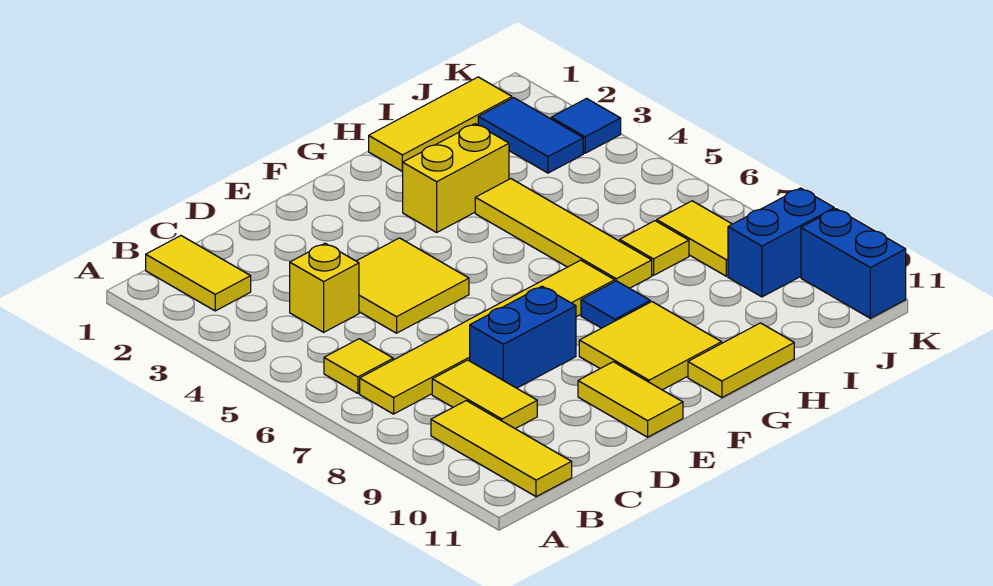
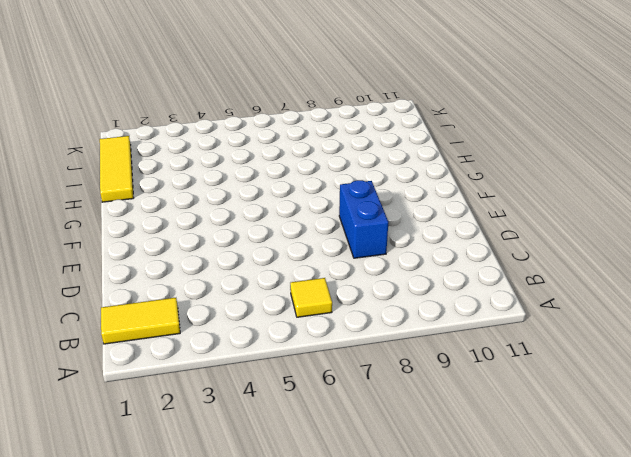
none -> yellow 1x6 tile [360,260,615,414]
none -> yellow 1x3 tile [431,401,572,497]
none -> yellow 1x1 brick [290,243,359,332]

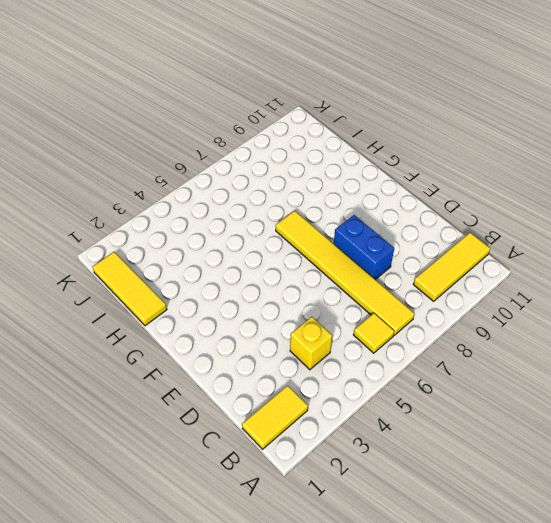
none -> yellow 1x2 tile [432,360,537,429]
none -> yellow 2x2 tile [357,238,469,333]
none -> yellow 1x2 tile [578,362,683,437]

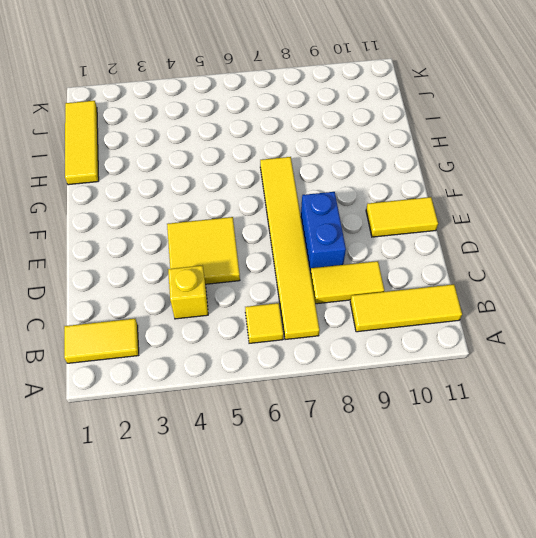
none -> yellow 2x2 tile [579,302,722,390]
none -> yellow 1x2 brick [402,124,509,232]
none -> blue 1x1 tile [581,281,650,328]

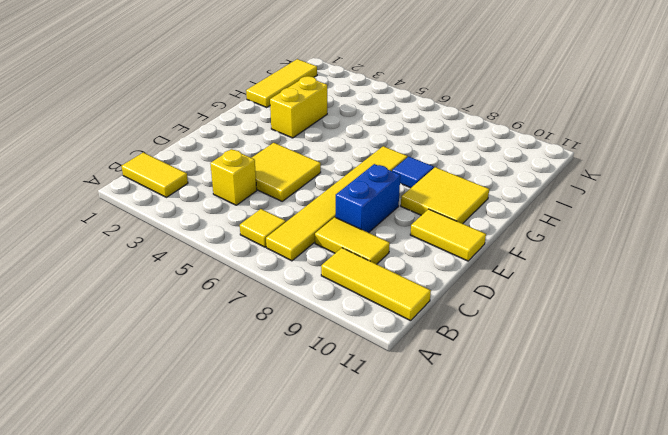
none -> yellow 1x2 tile [688,323,794,398]
none -> yellow 1x4 tile [475,179,652,288]
none -> yellow 1x1 tile [620,221,689,275]

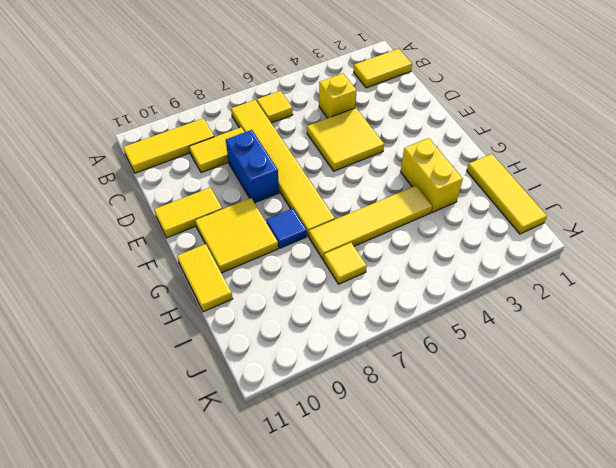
none -> blue 1x2 tile [478,98,583,173]
none -> yellow 1x2 tile [657,201,732,276]
none -> blue 1x2 brick [728,188,834,297]

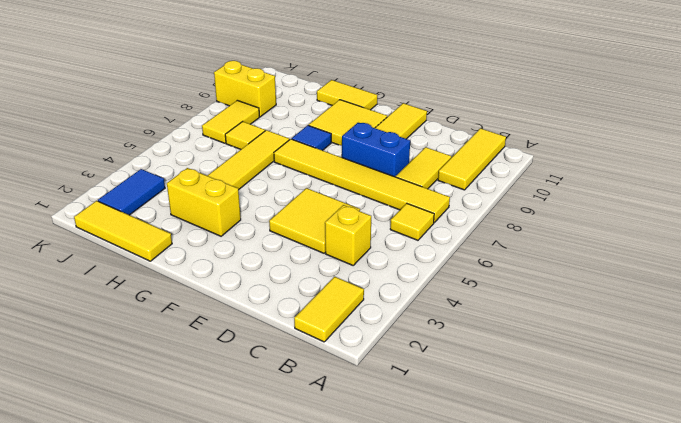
yellow 1x2 brick [214,61,276,117] -> blue 1x2 brick [728,188,834,297]
none -> blue 1x1 tile [551,98,621,153]
none -> blue 1x2 brick [801,209,906,318]

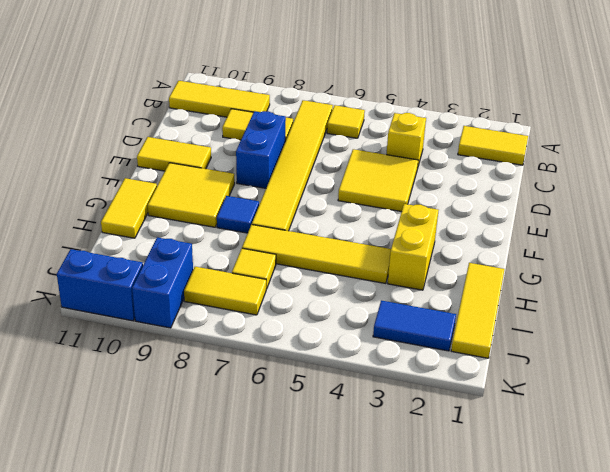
none -> blue 1x1 tile [551,98,621,153]

